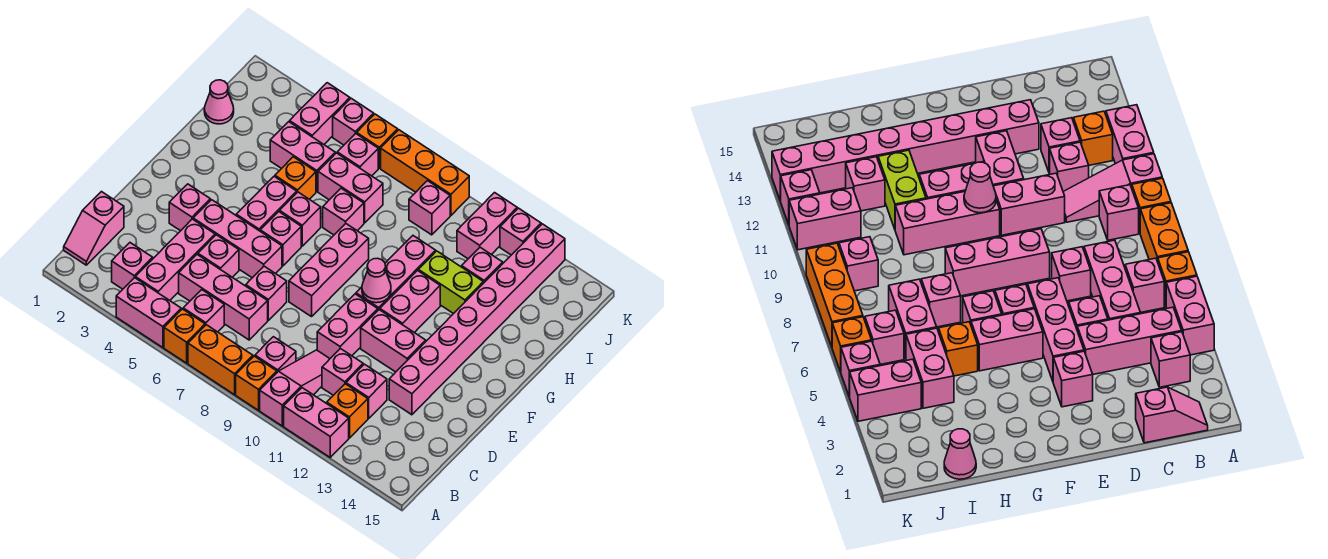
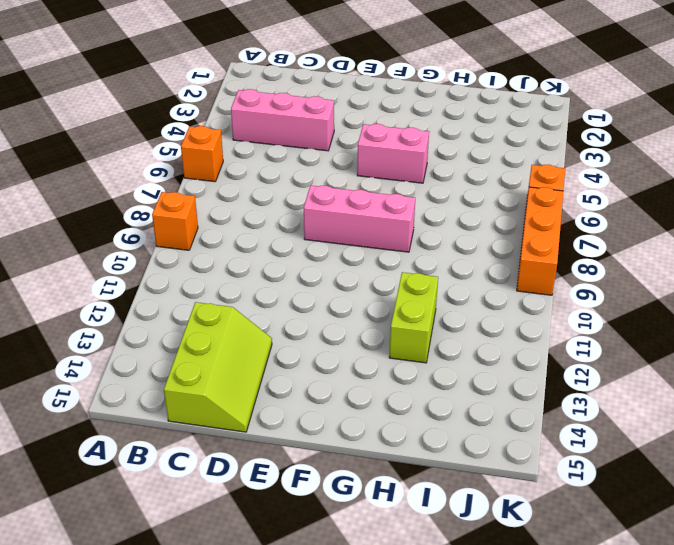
lime 2x3 slope [164,302,272,432] -> pink 1x8 brick [389,224,565,415]
none -> pink 1x2 brick [116,278,181,348]
none -> orange 1x2 brick [188,325,253,395]
none -> pink 1x3 slope [260,350,330,426]
none -> pink 1x2 brick [284,388,349,457]

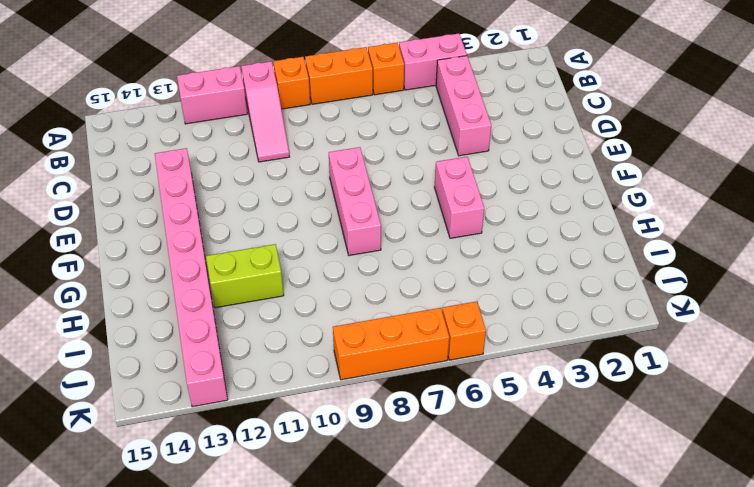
none -> pink 1x2 slope [64,192,124,265]
none -> pink 1x1 brick [112,243,153,289]
none -> pink 1x1 brick [183,290,224,332]
none -> pink 1x1 brick [255,337,296,372]

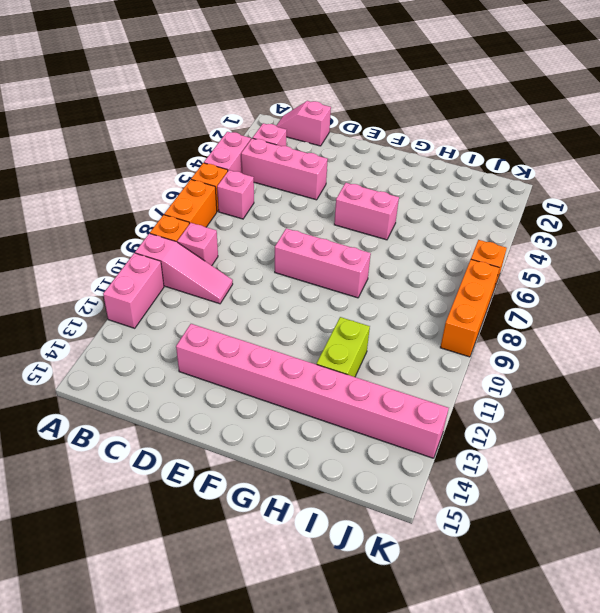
none -> orange 1x1 brick [327,384,368,438]
none -> pink 1x3 brick [179,255,268,340]
none -> pink 1x1 brick [322,348,363,395]
none -> pink 1x1 brick [346,364,387,418]

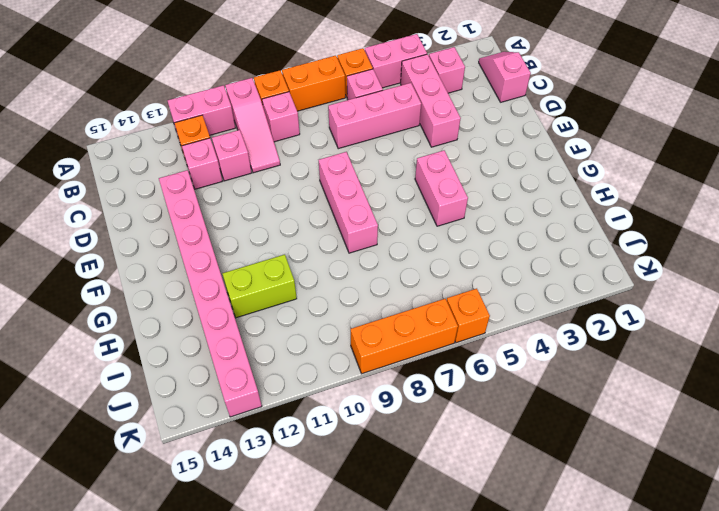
none -> pink 1x1 brick [198,235,239,277]
none -> pink 1x1 brick [246,266,287,320]
none -> pink 1x2 brick [317,294,378,358]
none -> pink 1x1 brick [169,184,210,231]

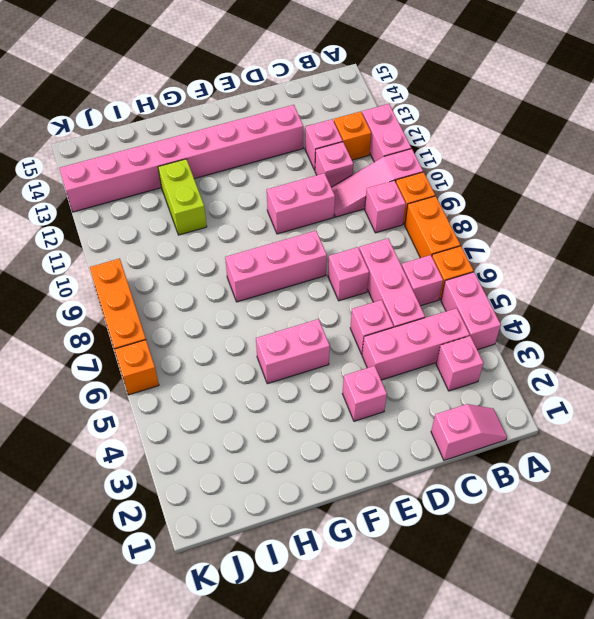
none -> pink 1x3 brick [193,200,282,278]
none -> pink 1x2 brick [361,310,426,372]
none -> pink 1x1 brick [260,212,301,266]
none -> pink 1x3 brick [356,236,436,310]

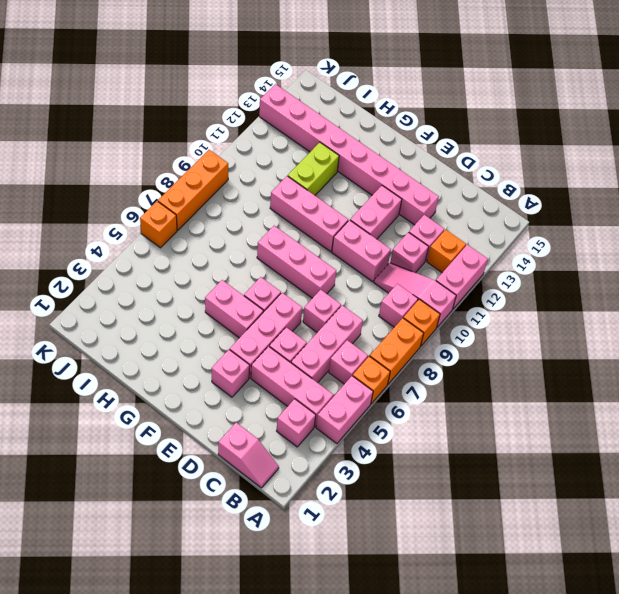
none -> pink 1x2 brick [380,271,440,333]
none -> pink 1x1 brick [280,192,321,246]
none -> orange 1x1 brick [275,157,316,199]
none -> pink 1x1 brick [323,188,364,235]

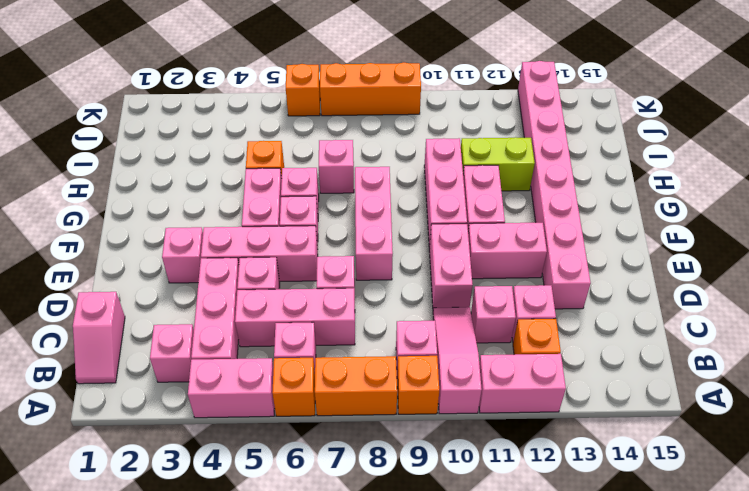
none -> pink 1x1 cone [204,80,234,124]
none -> pink 1x2 brick [270,122,335,192]
none -> pink 1x2 brick [318,153,383,223]
none -> pink 1x1 brick [462,247,503,283]

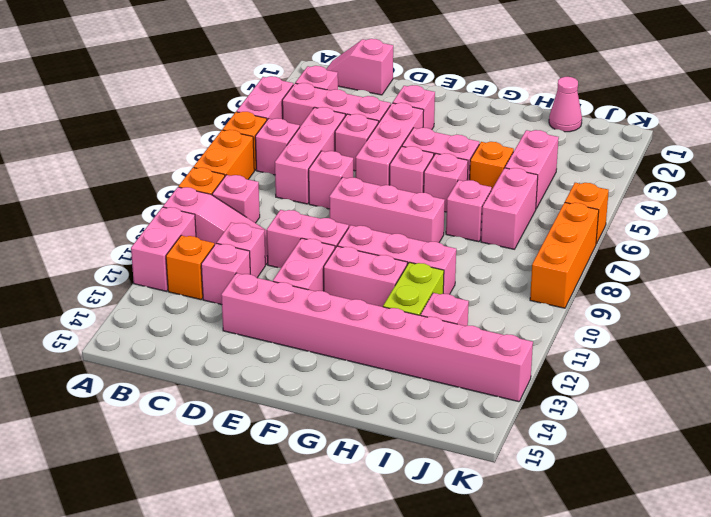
none -> pink 1x2 brick [290,83,350,144]
none -> pink 1x1 brick [337,134,378,176]
none -> pink 1x1 brick [409,181,450,235]
none -> pink 1x2 brick [457,193,517,259]

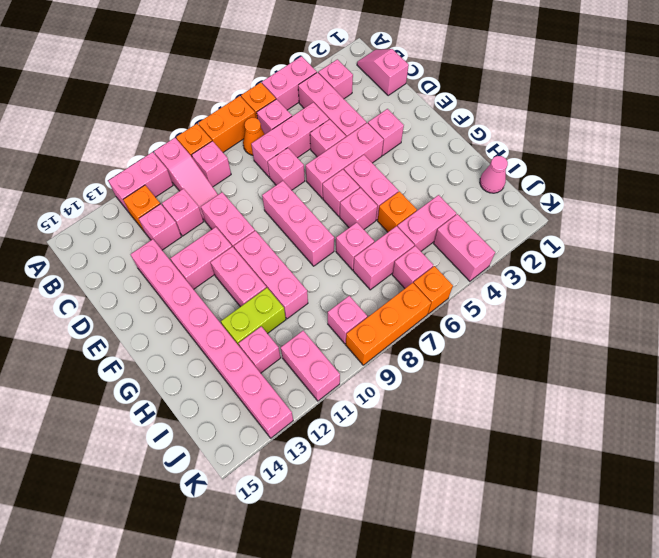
orange 1x1 cone [243,118,265,155] -> none
none -> pink 1x1 brick [333,98,374,145]
none -> pink 1x1 brick [500,208,541,255]
none -> pink 1x1 cone [362,258,391,303]

